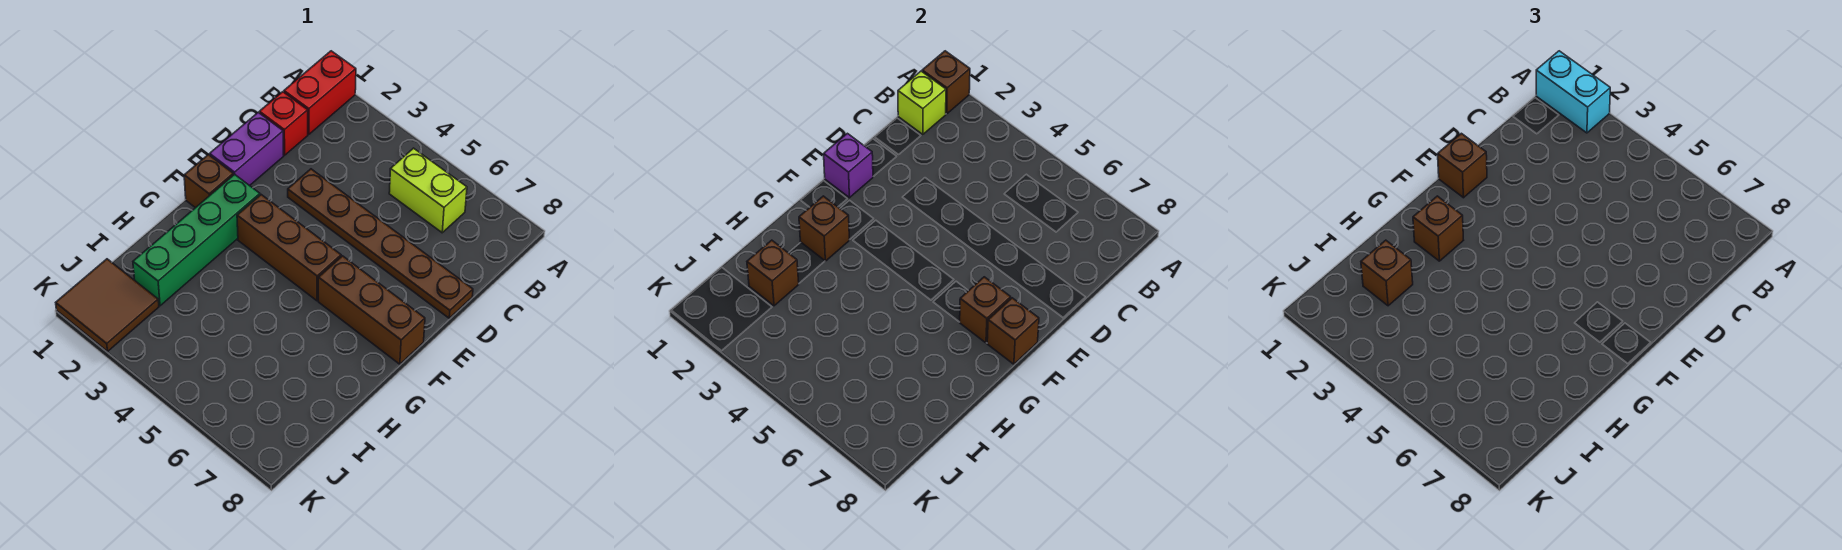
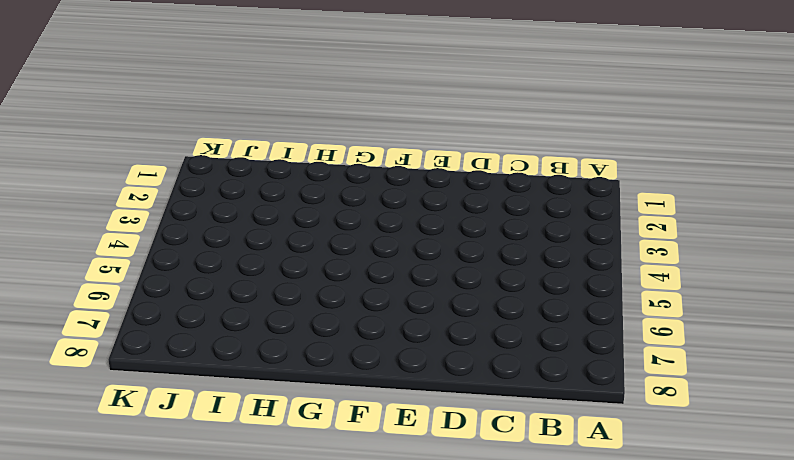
none -> red 1x2 brick [284,51,356,134]
none -> lime 1x2 brick [389,148,467,233]
none -> red 1x1 brick [259,92,308,155]

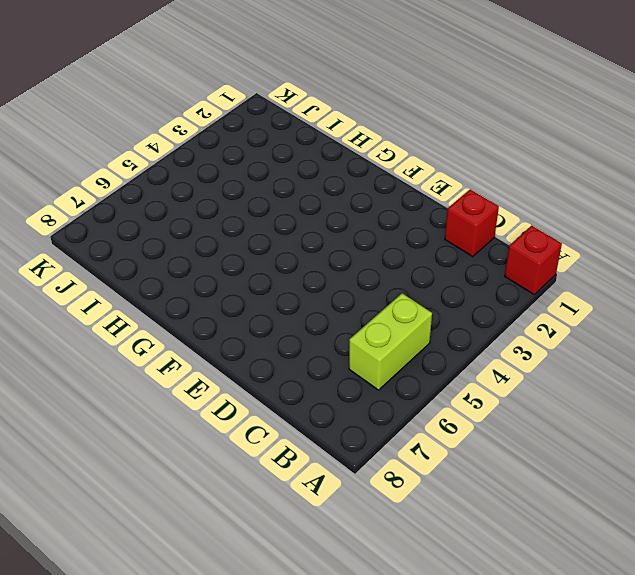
red 1x1 brick [505,226,562,294] -> red 1x2 brick [284,51,356,134]
none -> purple 1x2 brick [210,112,284,186]
none -> brown 1x6 plate [288,169,473,318]
none -> brown 1x1 brick [184,155,233,208]

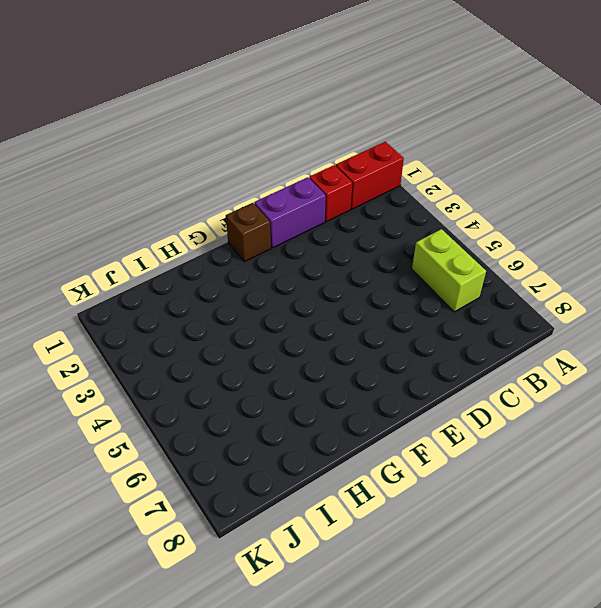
none -> brown 1x6 plate [288,169,473,318]
none -> green 1x4 brick [133,174,260,306]
none -> brown 1x3 brick [237,195,341,301]

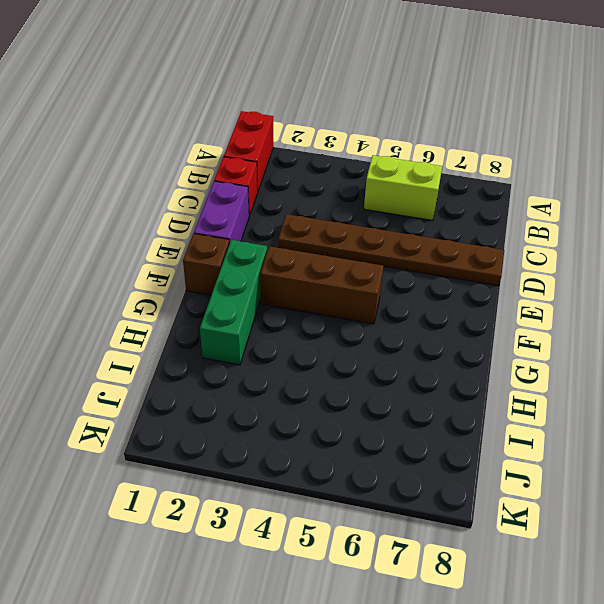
green 1x3 brick [200,240,267,365] -> green 1x4 brick [133,174,260,306]
none -> brown 1x3 brick [318,256,425,364]
none -> brown 2x2 tile [56,259,159,351]
none -> brown 1x1 brick [922,51,970,114]

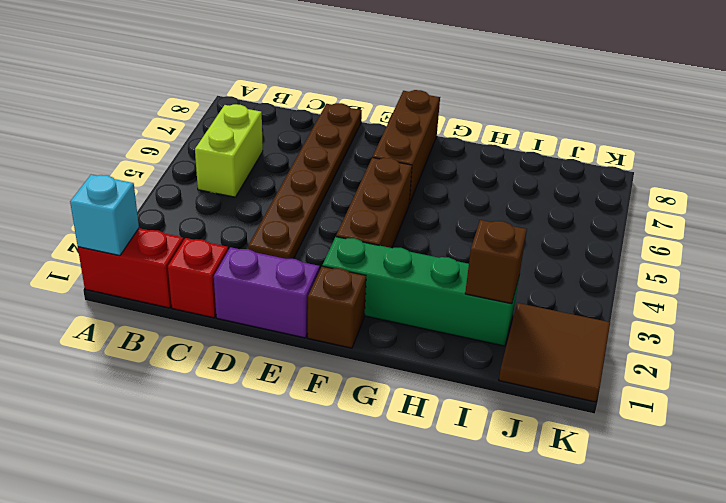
cyan 1x1 brick [70,175,139,256] -> brown 1x1 brick [922,51,970,114]
none -> lime 1x1 brick [898,71,946,134]
none -> purple 1x1 brick [824,133,873,198]
none -> brown 1x1 brick [960,277,1011,343]

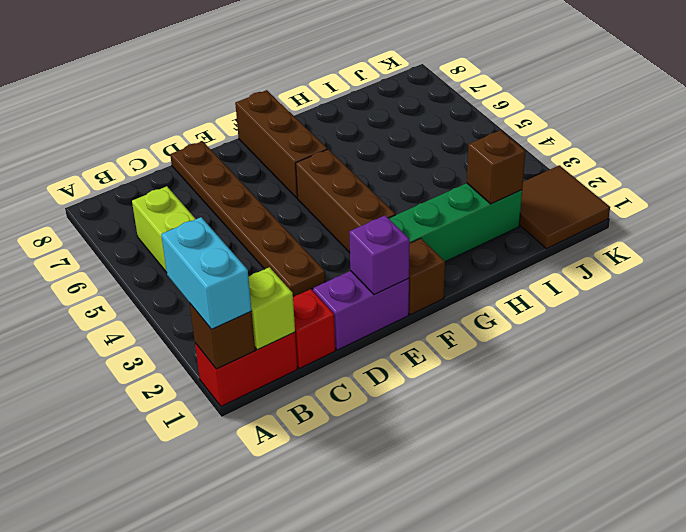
none -> brown 1x1 brick [960,277,1011,343]
none -> brown 1x1 brick [987,298,1039,364]
none -> brown 1x1 brick [799,196,849,261]

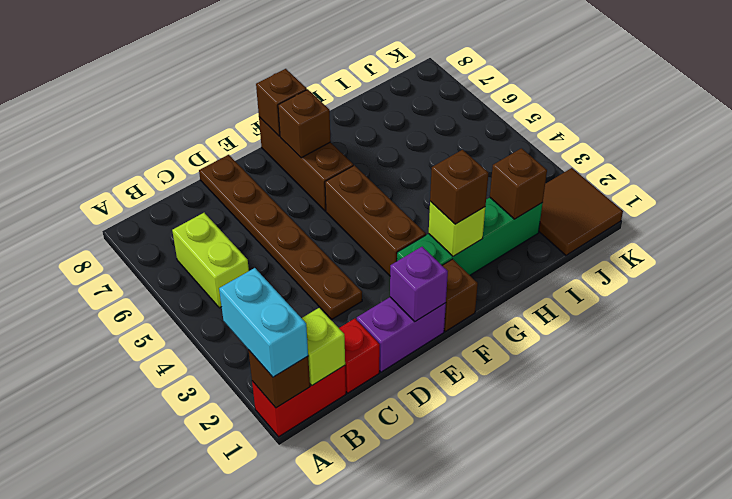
lime 1x1 brick [429,202,485,256] -> brown 1x1 brick [799,196,849,261]
none -> brown 1x1 brick [1438,133,1487,198]
none -> brown 1x1 brick [1361,240,1413,306]

